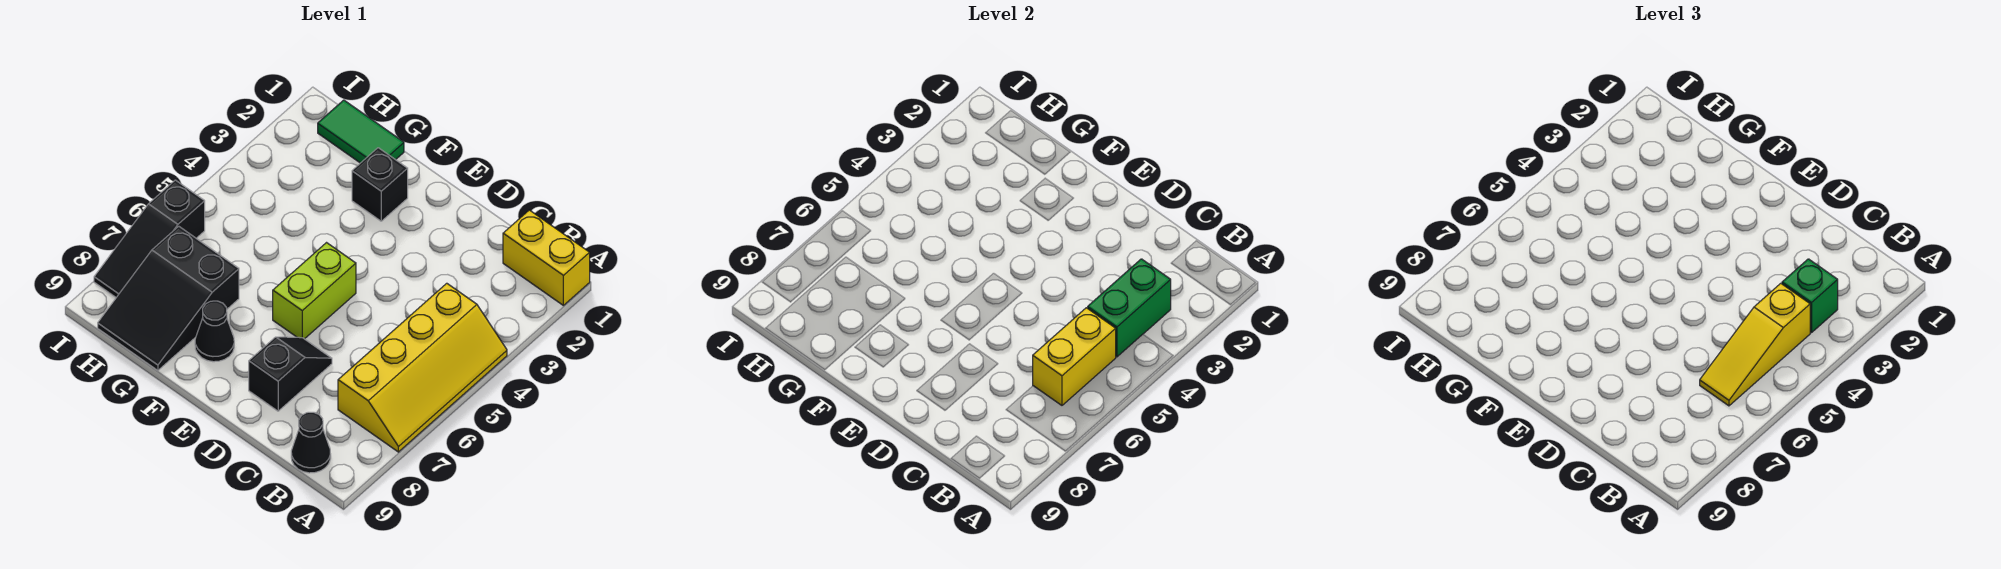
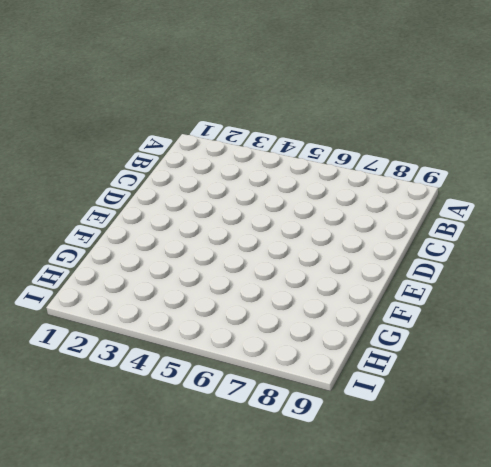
none -> yellow 1x2 brick [503,210,590,305]
none -> yellow 2x4 slope [338,283,507,452]
none -> black 1x1 cone [291,412,331,473]

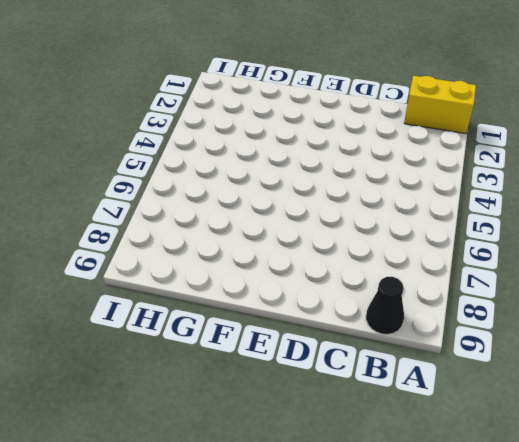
none -> yellow 2x4 slope [338,283,507,452]
none -> black 1x2 slope [249,337,332,411]
none -> lime 1x2 brick [273,243,356,339]

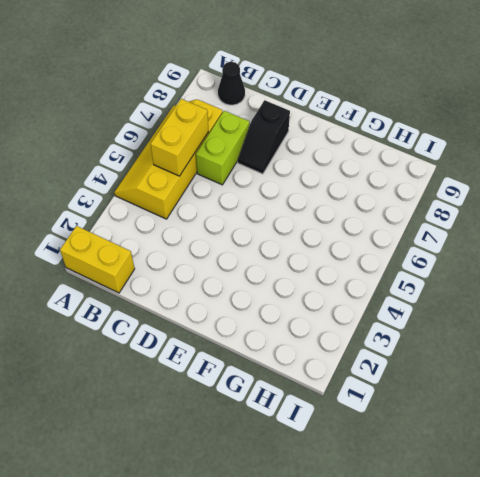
lime 1x2 brick [196,111,250,185] -> lime 1x2 brick moved to [273,243,356,339]
none -> black 1x1 brick [352,148,408,221]
none -> black 1x1 cone [195,301,234,362]
none -> green 1x2 tile [318,100,404,163]

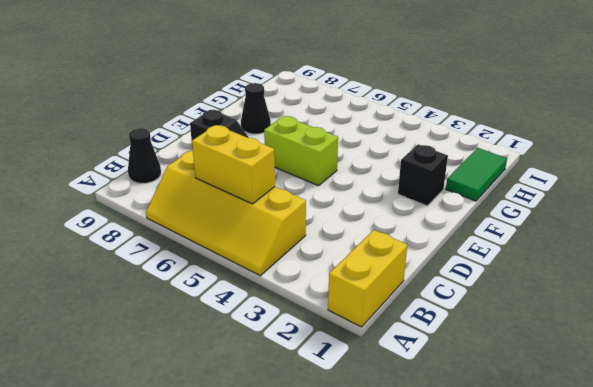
none -> black 2x3 slope [98,226,239,371]
none -> black 1x3 slope [94,180,205,297]
none -> green 1x2 brick [1088,259,1171,357]

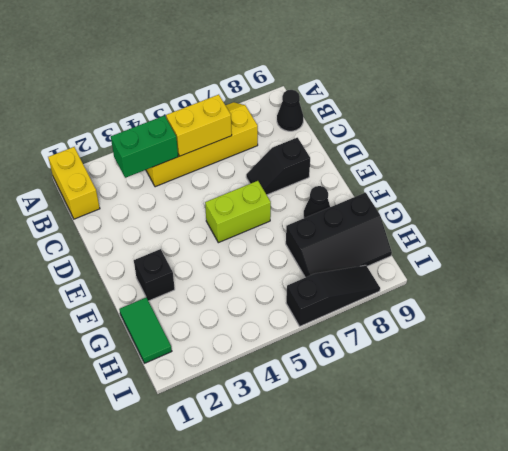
black 2x3 slope [286,193,392,277] -> black 2x3 slope turned to [98,226,239,371]
none -> green 1x1 brick [1782,259,1838,333]
none -> yellow 1x3 slope [1700,283,1810,406]

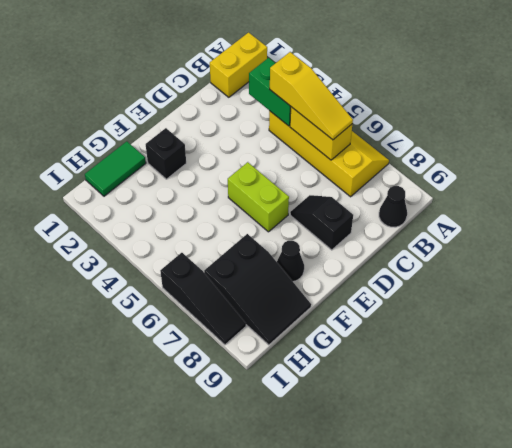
none -> green 1x1 brick [1782,259,1838,333]

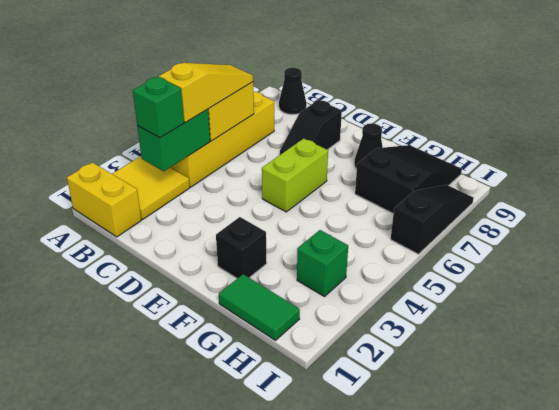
yellow 2x2 tile [112,156,190,219] -> none
green 1x1 brick [297,230,348,297] -> none

